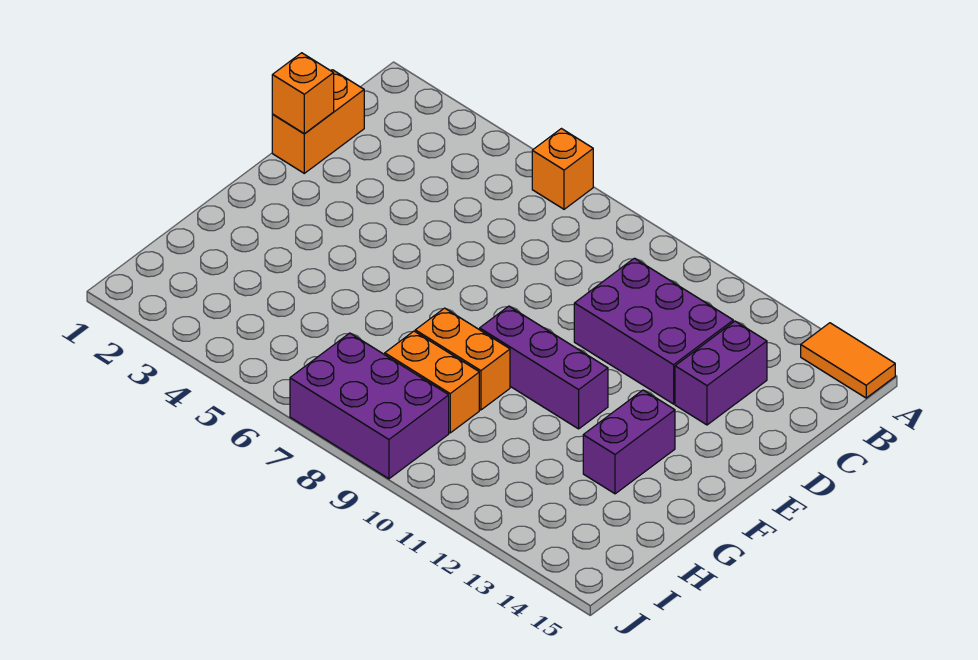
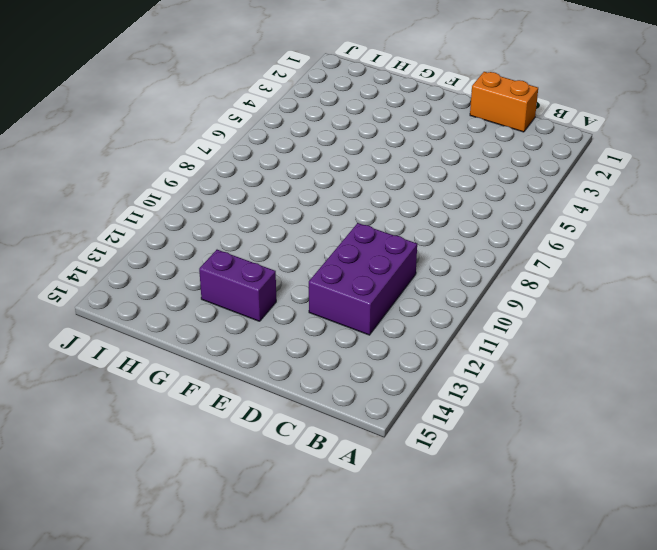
none -> orange 1x1 brick [532,129,593,209]
none -> orange 1x2 tile [801,323,895,398]

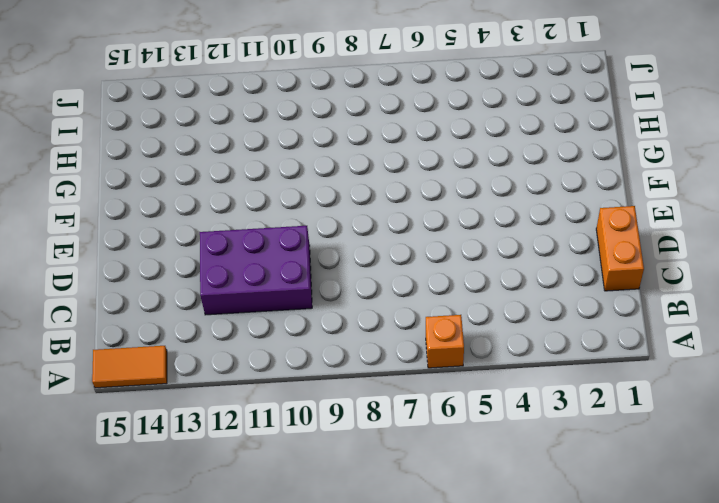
none -> purple 1x2 brick [675,321,767,425]
none -> purple 1x3 brick [480,306,608,429]

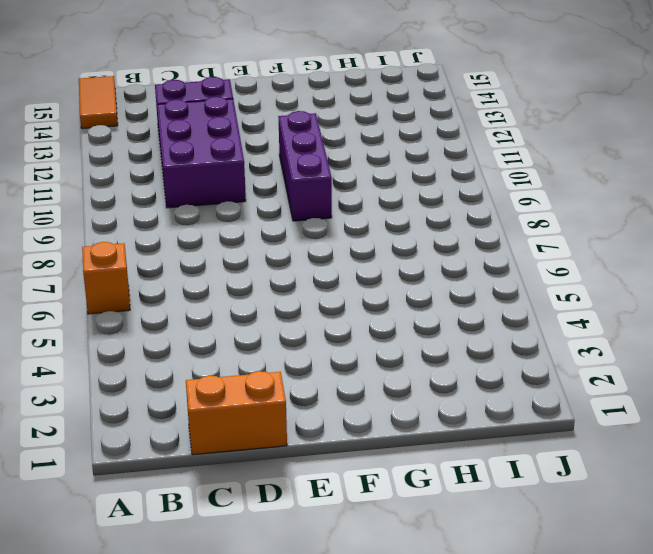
none -> purple 1x2 brick [583,390,675,494]
none -> orange 1x2 brick [415,308,510,410]

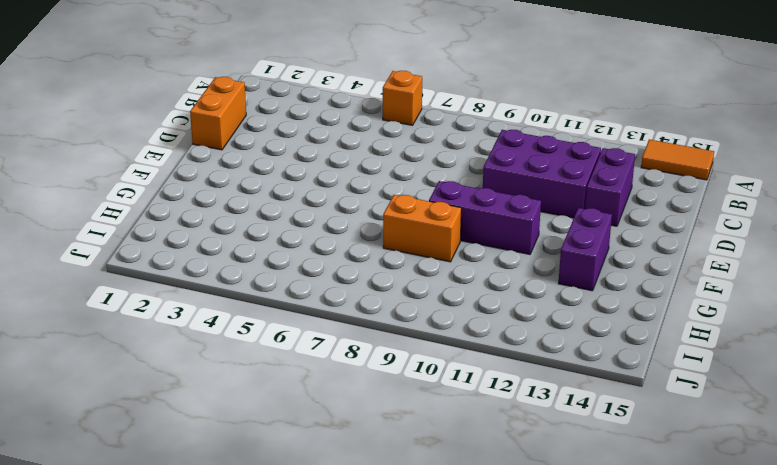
none -> orange 1x2 brick [385,331,479,433]
none -> purple 2x3 brick [290,333,449,479]

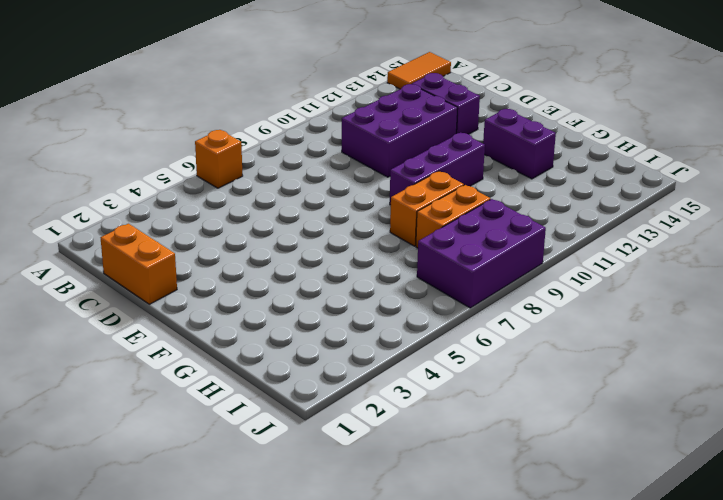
none -> orange 1x1 brick [272,53,334,134]

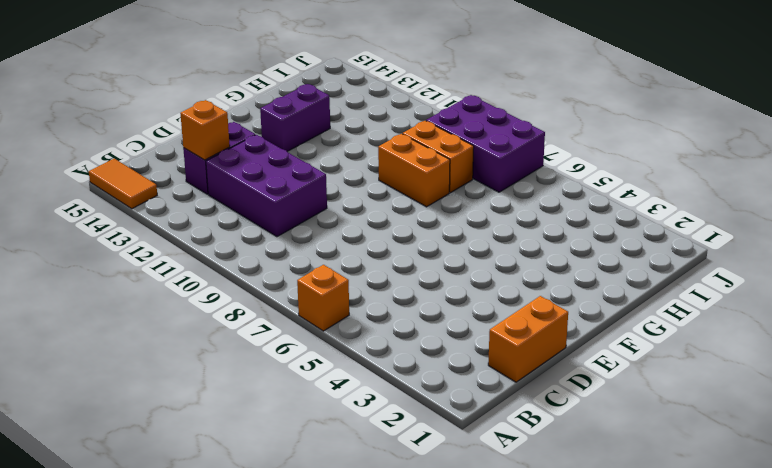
orange 1x1 brick [180,100,230,160] -> orange 1x1 brick moved to [272,53,334,134]
none -> purple 1x3 brick [480,306,608,429]

